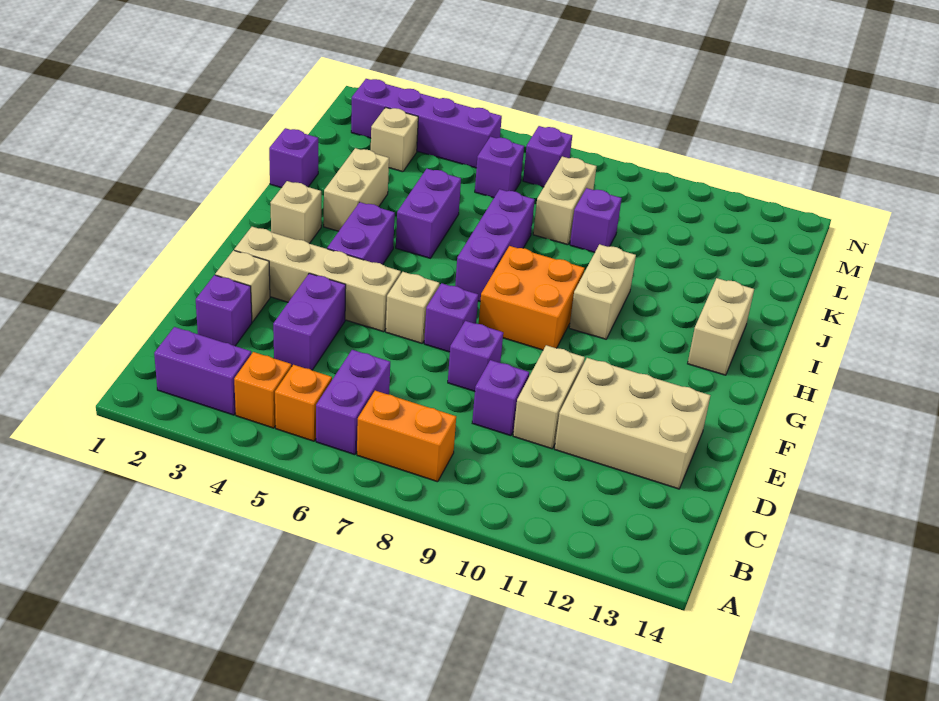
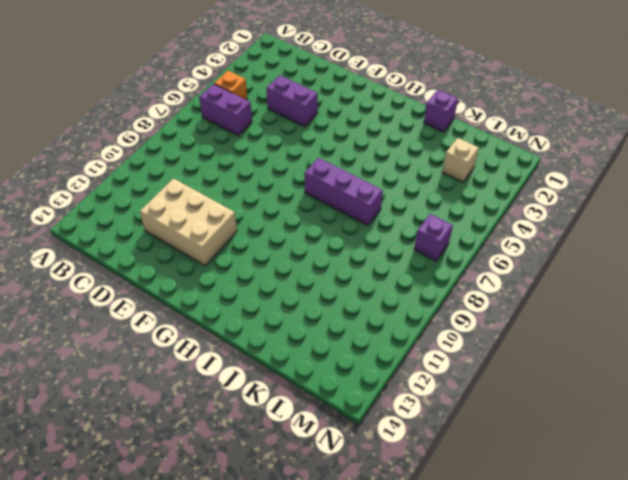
tan 2x3 brick [140,179,237,266] -> tan 2x3 brick turned to [555,358,711,489]
none -> purple 1x2 brick [154,327,251,415]
none -> orange 1x1 brick [234,352,291,428]
none -> orange 1x2 brick [357,391,456,482]
none -> purple 1x1 brick [196,275,252,346]

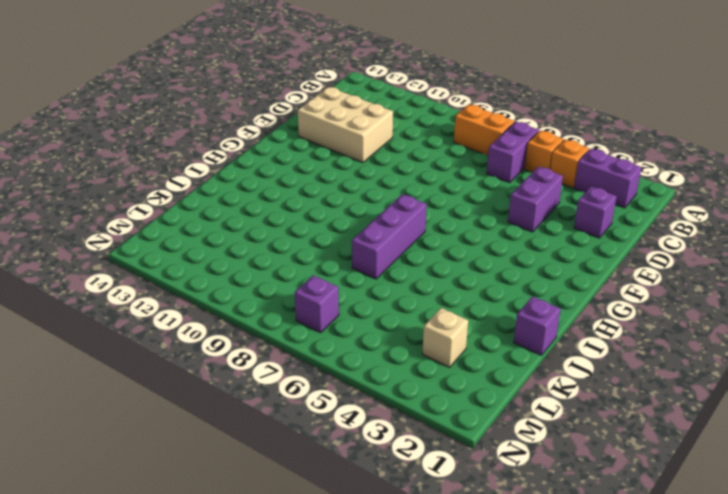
none -> purple 1x1 brick [472,360,529,436]
none -> tan 1x2 brick [513,345,585,449]
none -> tan 1x1 brick [215,250,270,322]
none -> purple 1x1 brick [448,321,503,391]

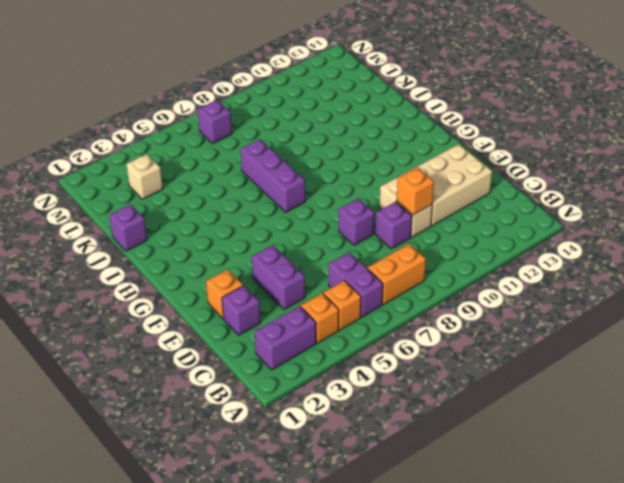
orange 1x1 brick [397,167,434,215] -> none
orange 1x1 brick [206,269,243,318] -> tan 1x1 brick [215,250,270,322]
none -> tan 1x4 brick [234,227,401,332]
none -> tan 1x1 brick [386,272,439,343]
none -> purple 1x1 brick [424,283,478,352]
none -> purple 1x2 brick [327,202,395,265]

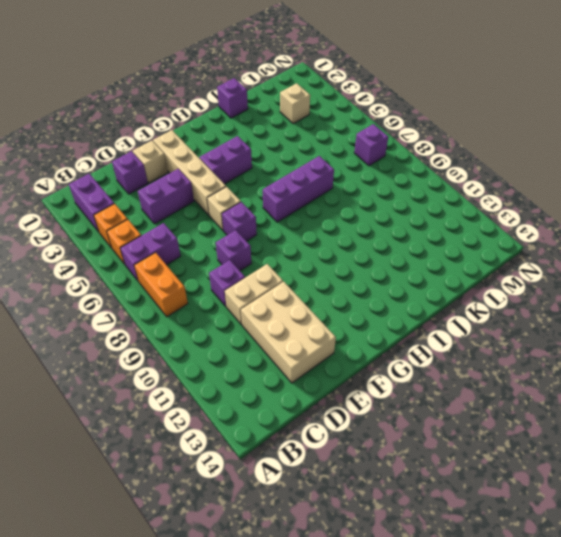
none -> orange 2x2 brick [479,246,585,350]
none -> tan 1x1 brick [270,181,321,244]
none -> tan 1x2 brick [569,244,636,339]
none -> tan 1x2 brick [688,278,754,375]

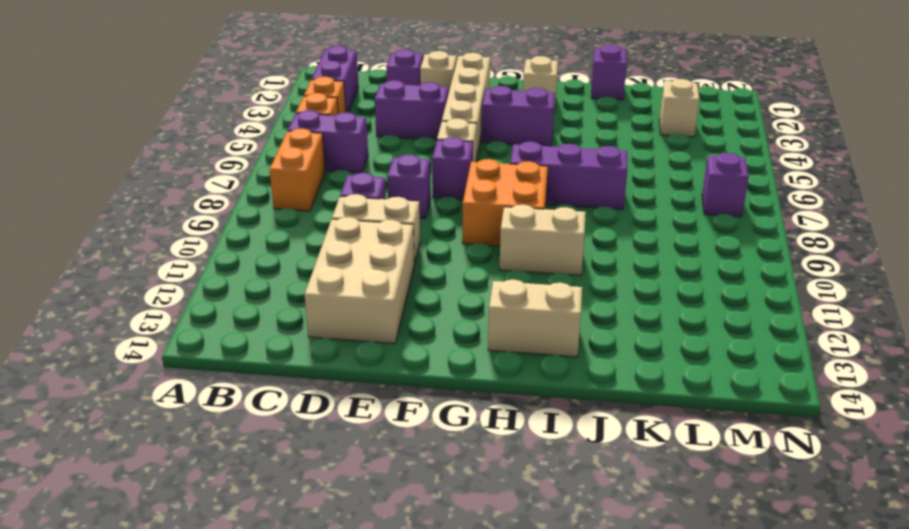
none -> tan 1x2 brick [324,148,389,231]
none -> purple 1x2 brick [396,169,461,258]
none -> tan 1x2 brick [533,156,596,245]
none -> purple 1x1 brick [570,188,622,253]

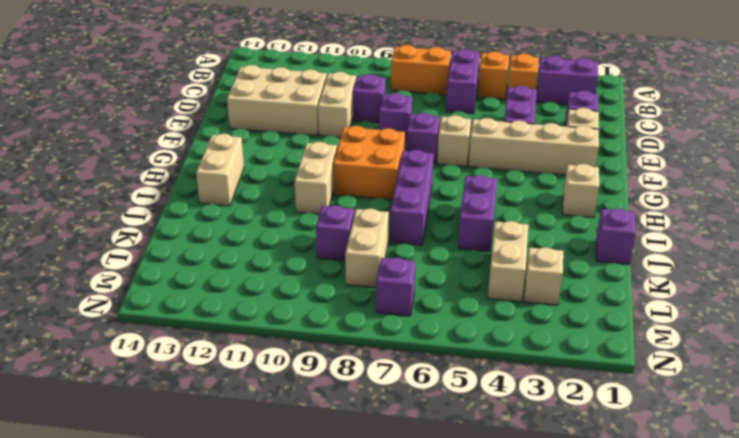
tan 1x2 brick [488,221,528,302] -> tan 1x2 brick moved to [324,148,389,231]
none -> purple 1x2 brick [327,202,395,265]
none -> purple 1x1 brick [475,137,524,198]
none -> purple 1x4 brick [351,79,502,168]

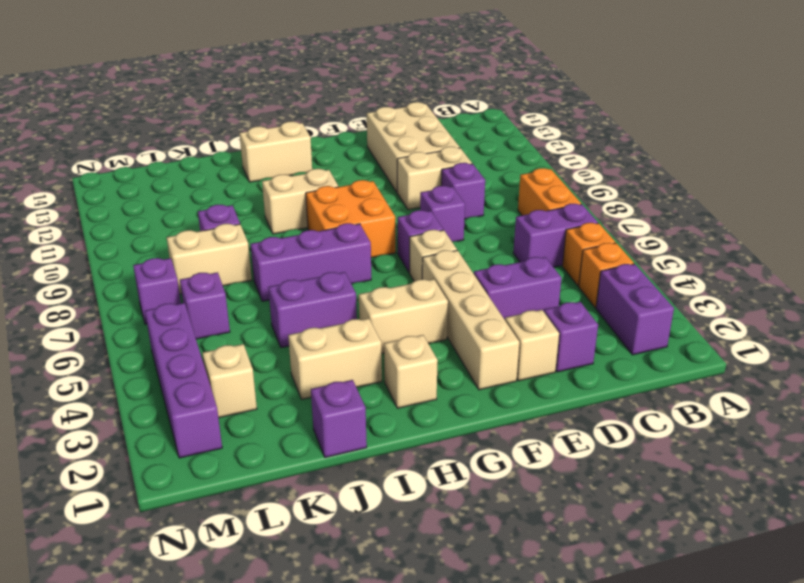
tan 1x2 brick [359,279,448,353] -> purple 1x2 brick [327,202,395,265]

